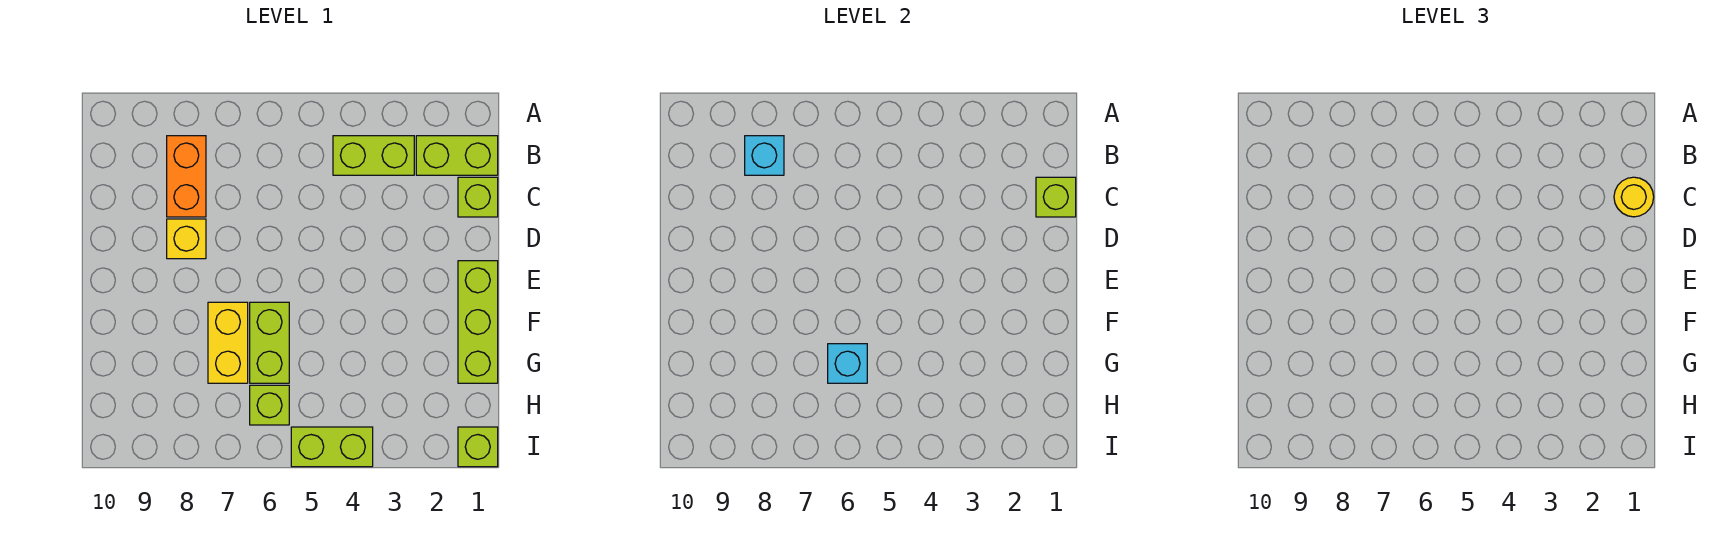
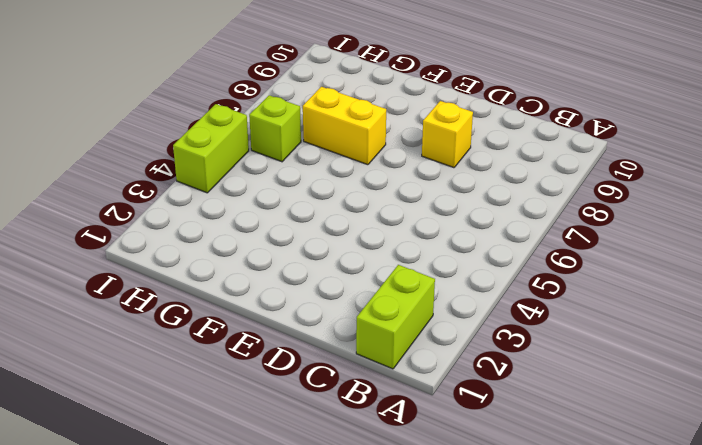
none -> lime 1x2 brick [333,136,414,175]
none -> orange 1x2 brick [167,136,206,217]
none -> lime 1x1 brick [458,177,498,217]

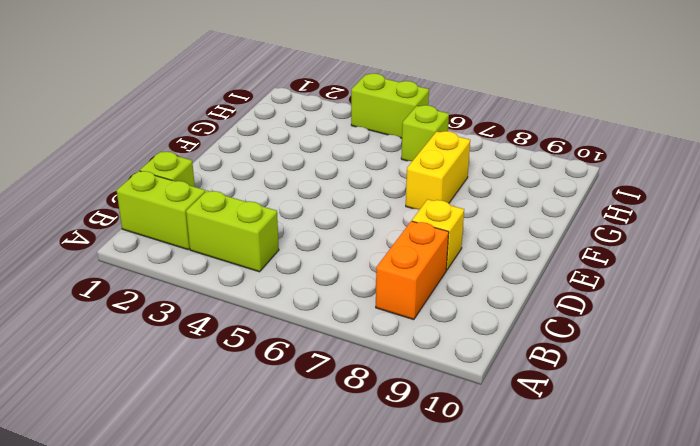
none -> lime 1x3 brick [458,261,498,383]
none -> lime 1x2 brick [250,302,289,383]
none -> lime 1x1 brick [458,427,498,467]

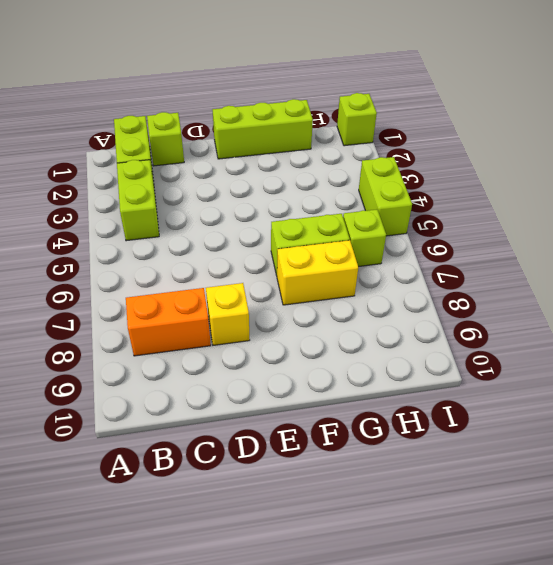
none -> cyan 1x1 brick [745,136,784,175]
none -> lime 1x1 brick [1036,177,1076,217]
none -> cyan 1x1 brick [828,344,867,383]

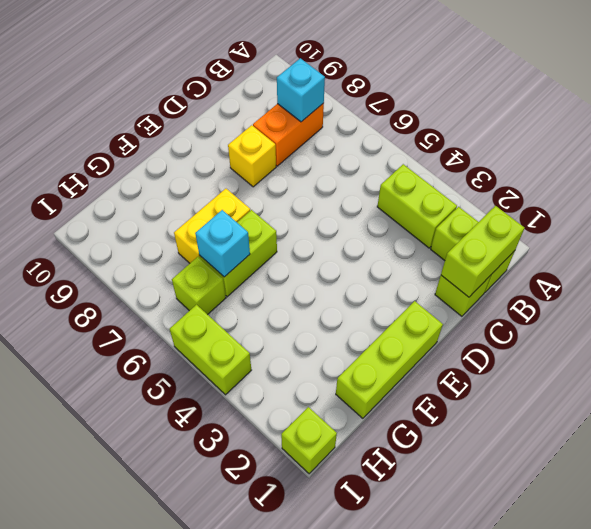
lime 1x2 brick [441,206,524,297] -> lime 1x1 brick [1036,177,1076,217]
none -> yellow 1x1 round brick [1614,177,1654,217]

